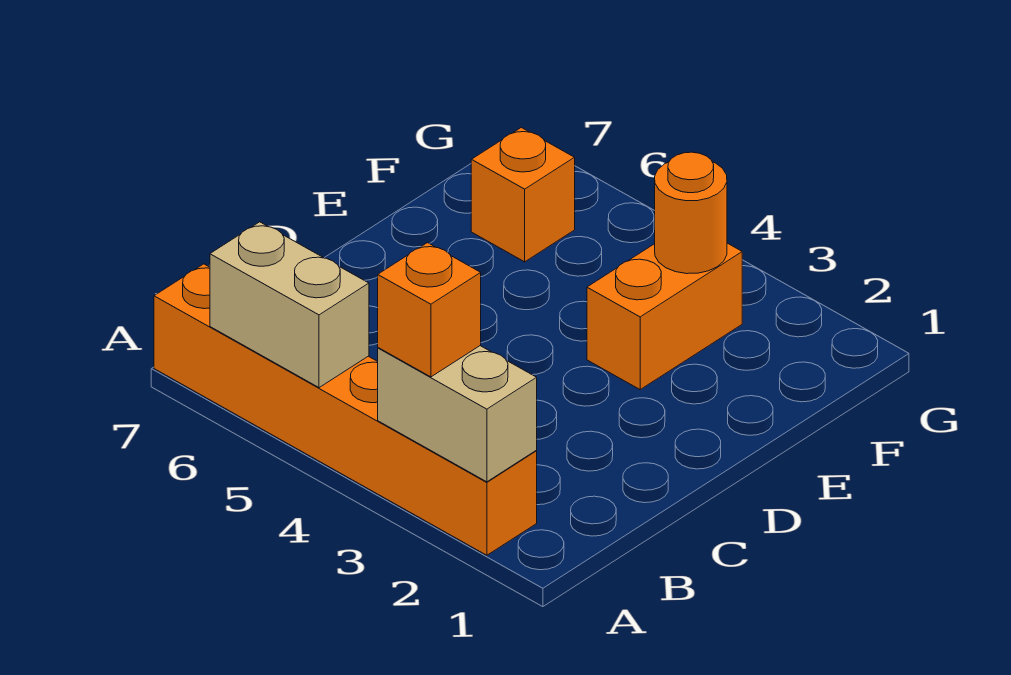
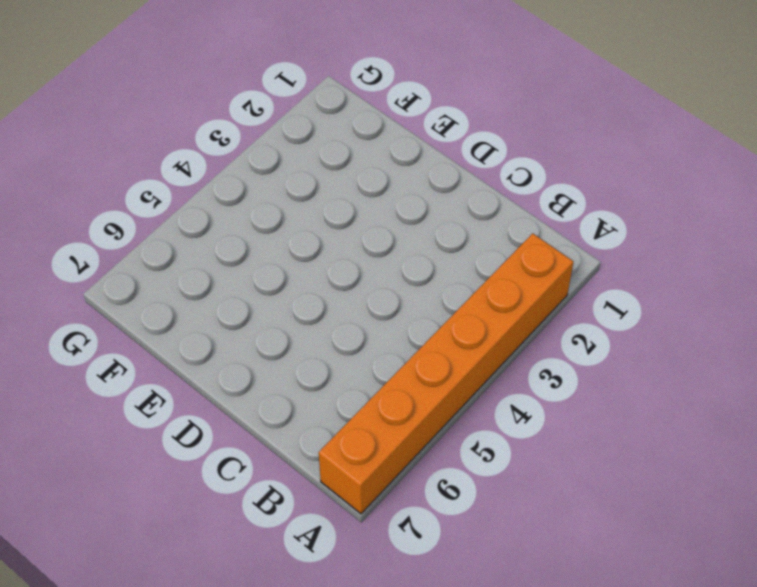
none -> orange 1x2 brick [587,243,742,389]
none -> orange 1x1 brick [471,128,575,262]

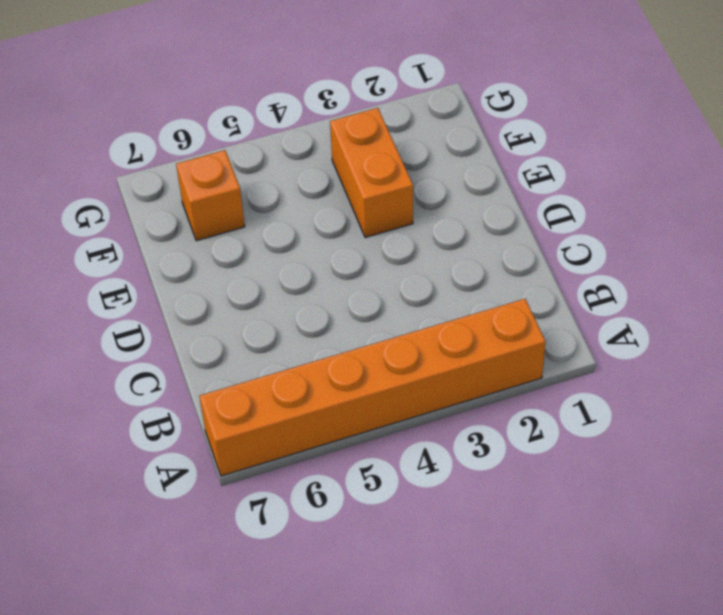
none -> tan 1x2 brick [378,346,537,482]
none -> tan 1x2 brick [210,222,369,388]

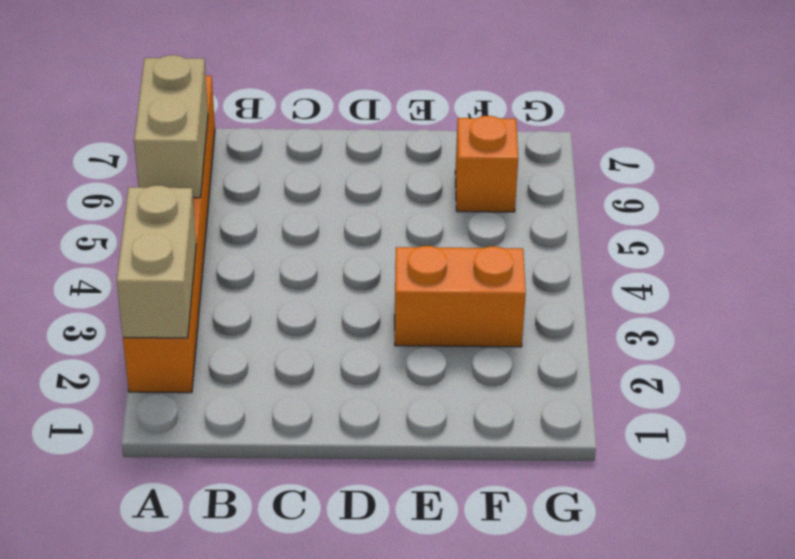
none -> orange 1x1 round brick [655,152,727,274]
none -> orange 1x1 brick [378,243,481,377]

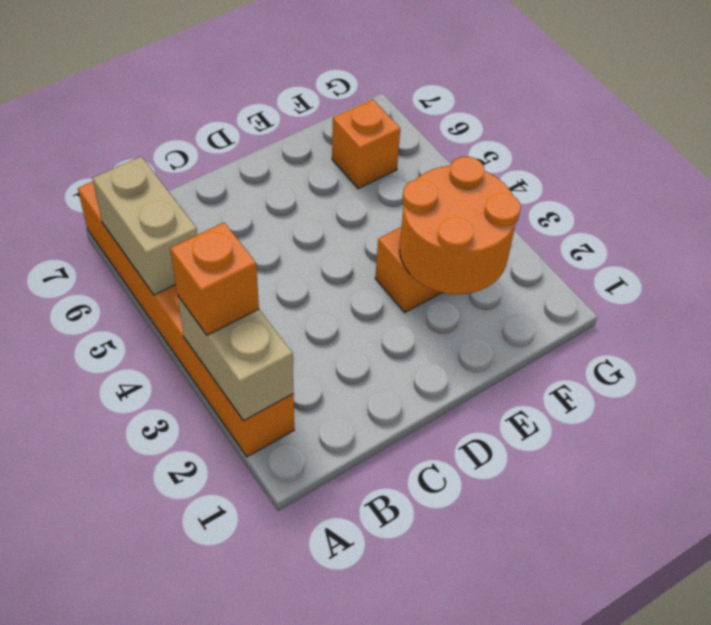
orange 2x2 round brick [400,157,521,294] -> orange 1x1 round brick [655,152,727,274]

